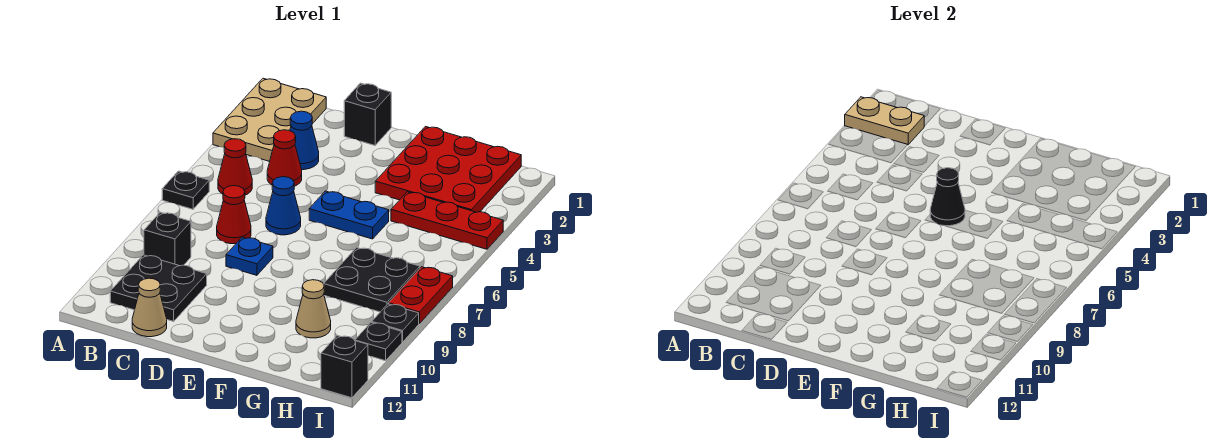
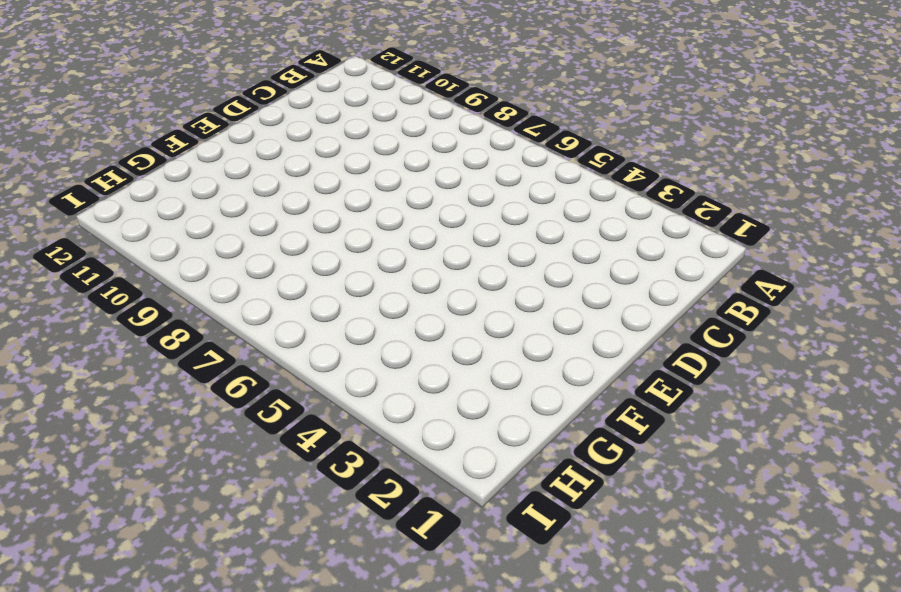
none -> tan 2x3 plate [213,78,326,161]
none -> black 1x1 plate [162,171,209,209]
none -> red 1x1 cone [218,139,252,195]

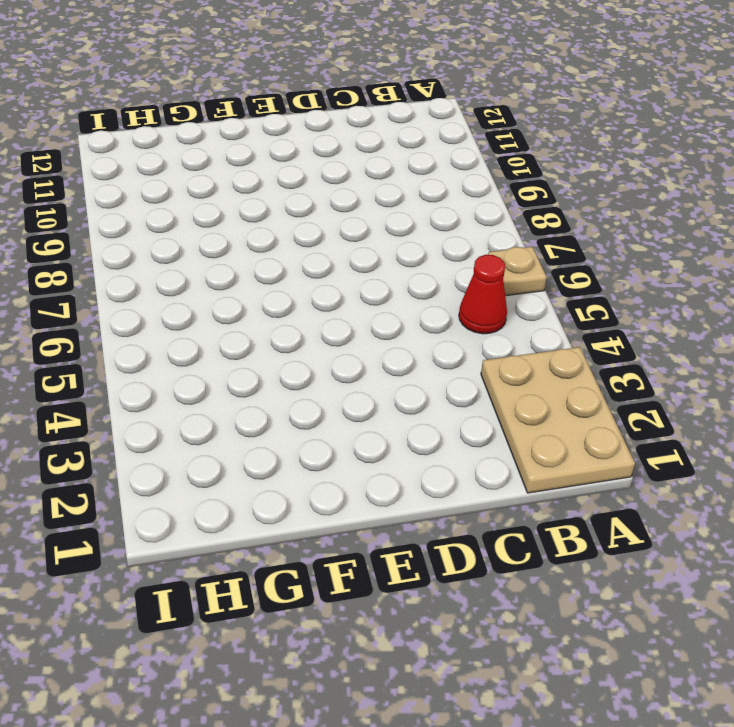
tan 1x1 plate [488,247,547,296] -> black 1x1 plate [162,171,209,209]
none -> black 1x1 brick [144,212,191,266]
none -> black 2x2 plate [110,255,207,321]
none -> blue 1x1 cone [290,111,319,170]

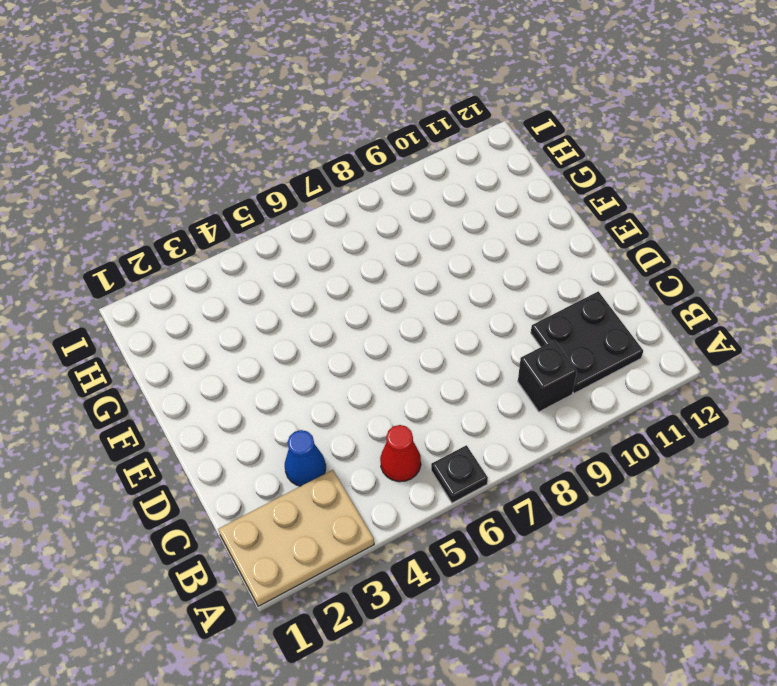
none -> red 1x1 cone [267,130,302,186]
none -> red 1x1 cone [217,186,251,244]
none -> tan 1x1 cone [132,278,167,337]

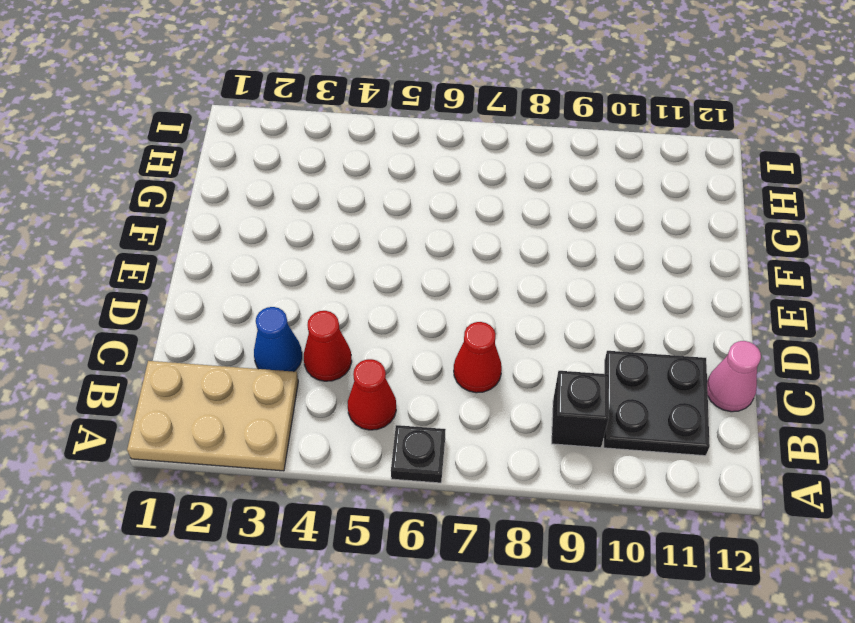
pink 1x1 cone [707,341,761,412] -> tan 1x1 cone [132,278,167,337]
none -> black 1x1 brick [344,83,391,145]
none -> blue 1x1 cone [266,177,301,235]
none -> blue 1x1 plate [226,237,273,275]

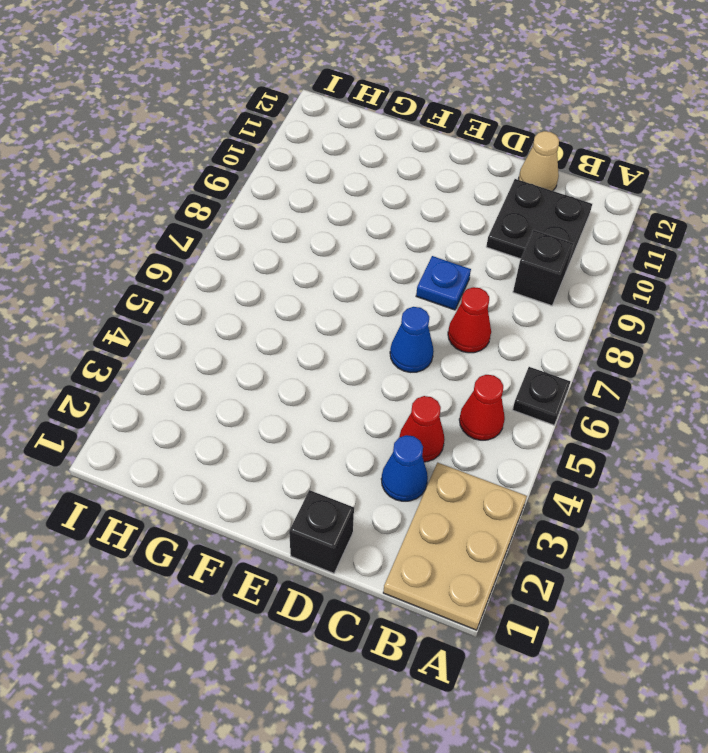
none -> blue 1x2 plate [309,191,389,239]
none -> red 3x3 plate [375,127,521,212]
none -> red 1x3 plate [391,192,503,249]

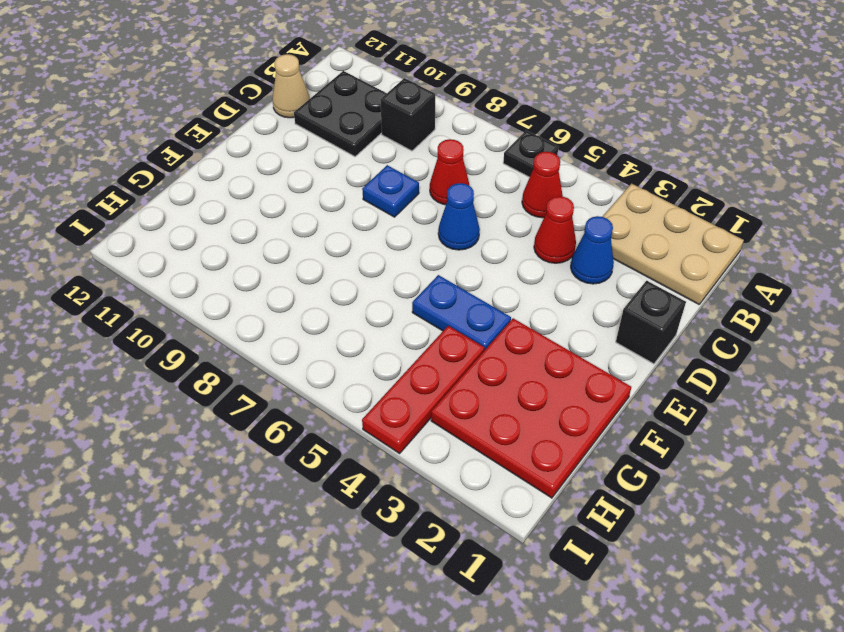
blue 1x2 plate [412,275,511,350] -> blue 1x2 plate turned to [309,191,389,239]
none -> black 2x2 plate [324,247,420,312]
none -> tan 1x1 cone [296,280,331,338]
none -> red 1x2 plate [389,267,453,324]

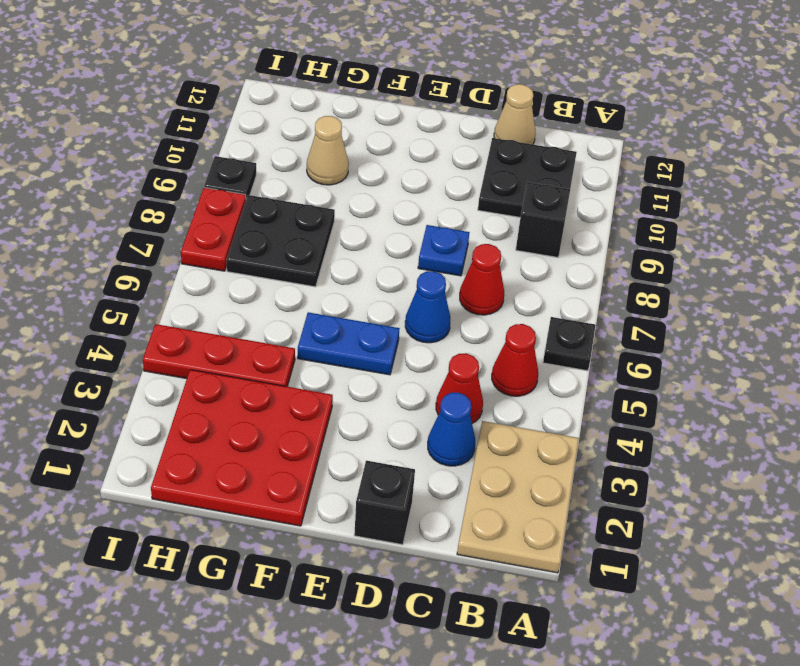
none -> black 1x1 plate [355,322,402,361]
none -> black 1x1 brick [321,335,368,398]
none -> tan 1x2 plate [845,97,924,145]

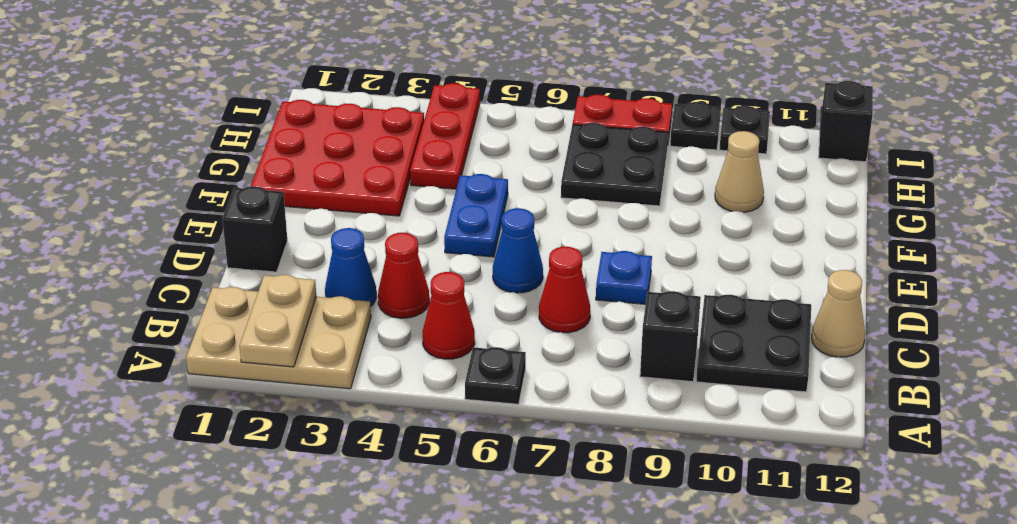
none -> black 1x1 cone [930,168,965,226]

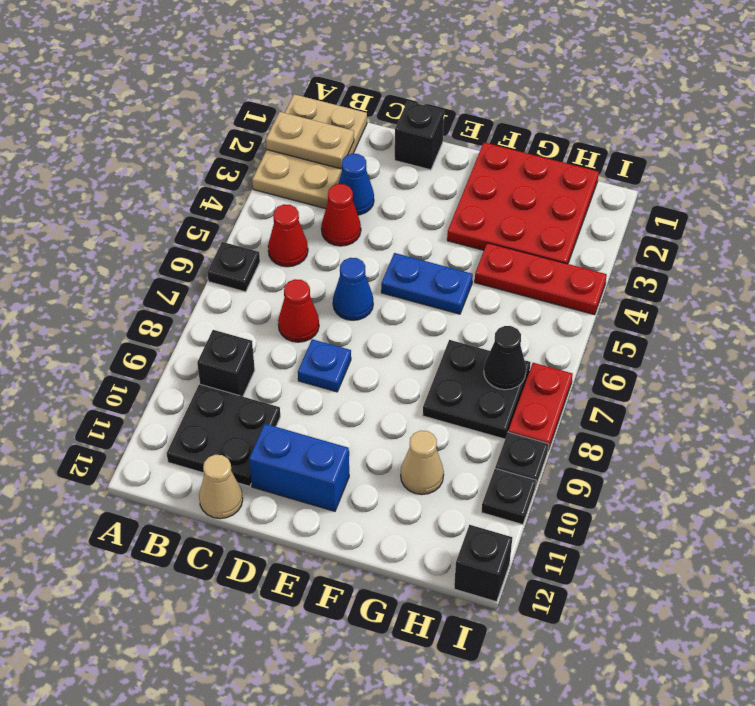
blue 1x2 brick [249,424,349,511] -> none
black 1x1 cone [484,326,526,390] -> black 1x1 cone moved to [930,168,965,226]

